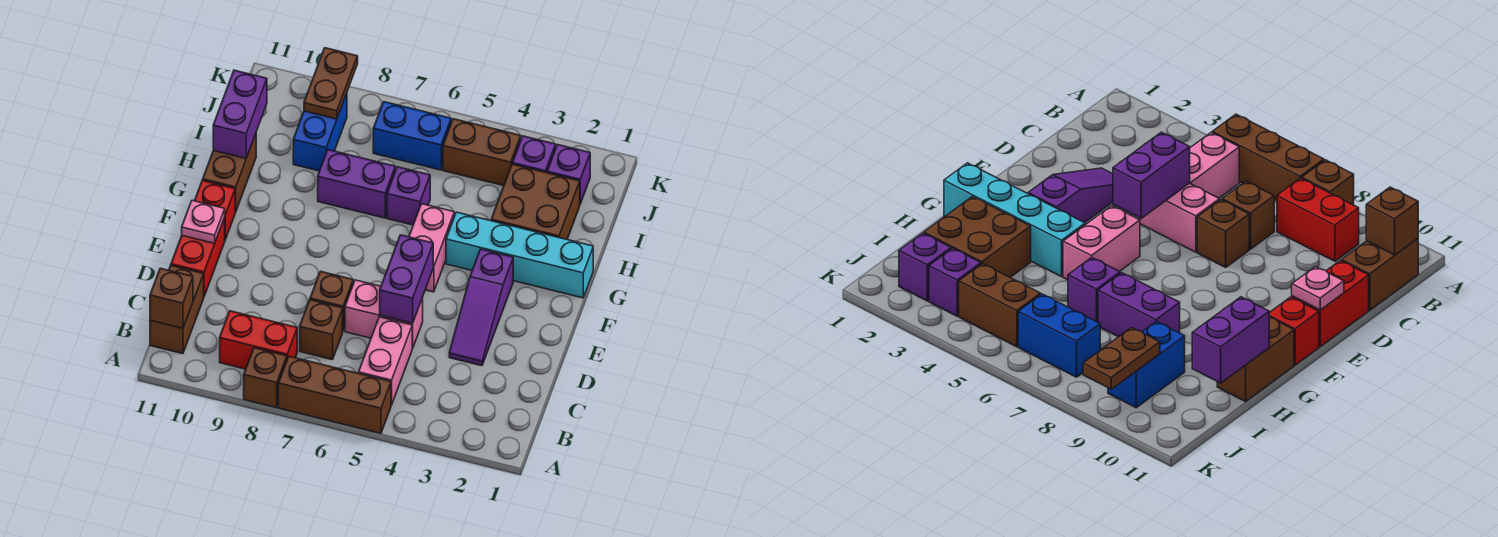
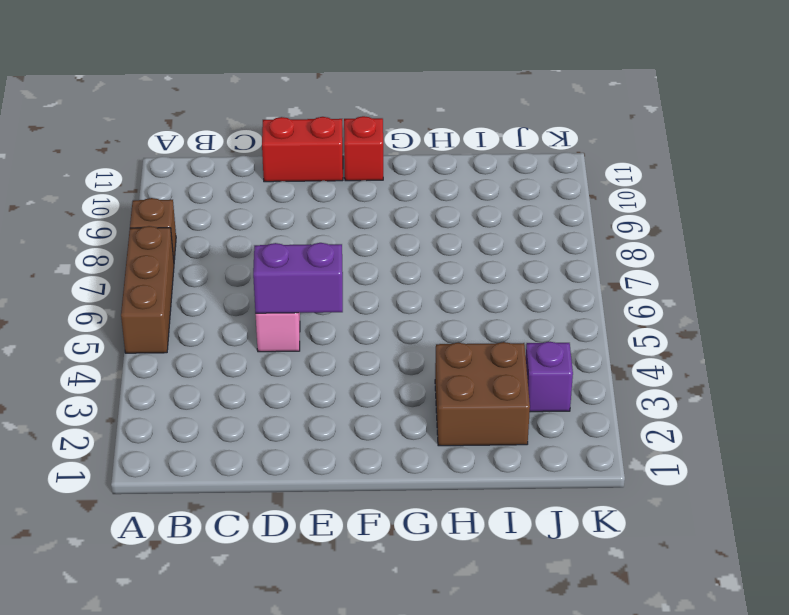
none -> pink 1x2 brick [359,317,412,405]
none -> red 1x2 brick [220,311,297,369]
none -> brown 1x2 brick [150,266,204,354]

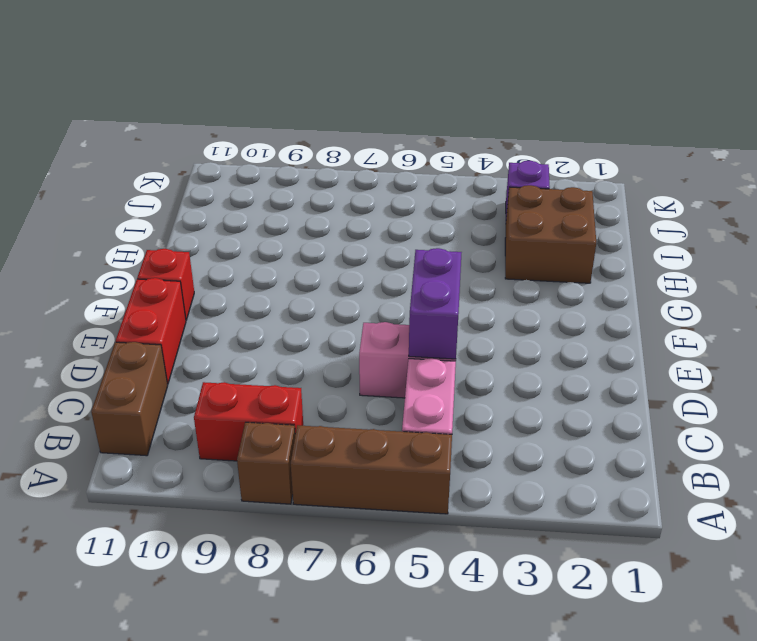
none -> brown 1x1 brick [300,300,343,360]
none -> purple 1x3 slope [449,249,513,366]
none -> brown 1x1 brick [310,271,353,330]

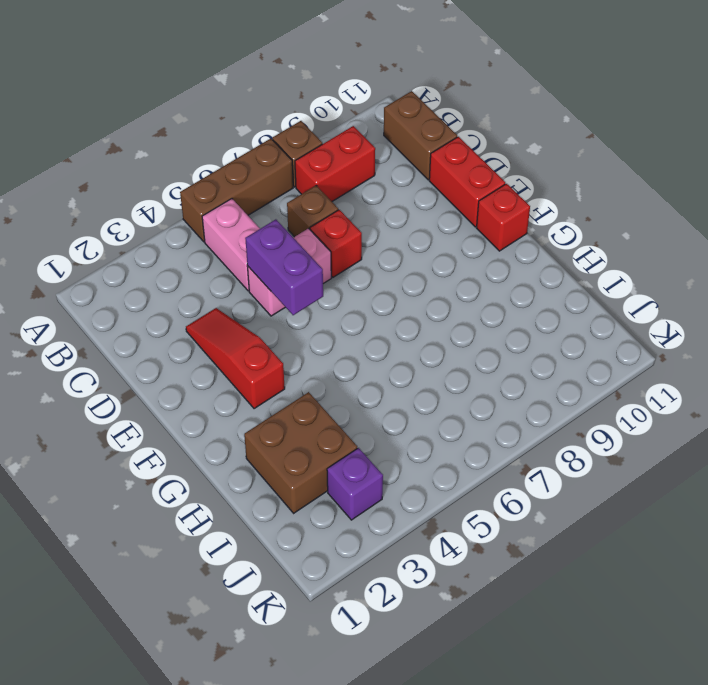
red 1x3 slope [186,308,285,409] -> purple 1x3 slope [449,249,513,366]
red 1x1 brick [310,210,362,277] -> brown 1x1 brick [310,271,353,330]
none -> pink 1x2 brick [409,204,454,292]
none -> cyan 1x4 brick [446,212,593,298]
none -> brown 1x2 brick [203,134,256,212]

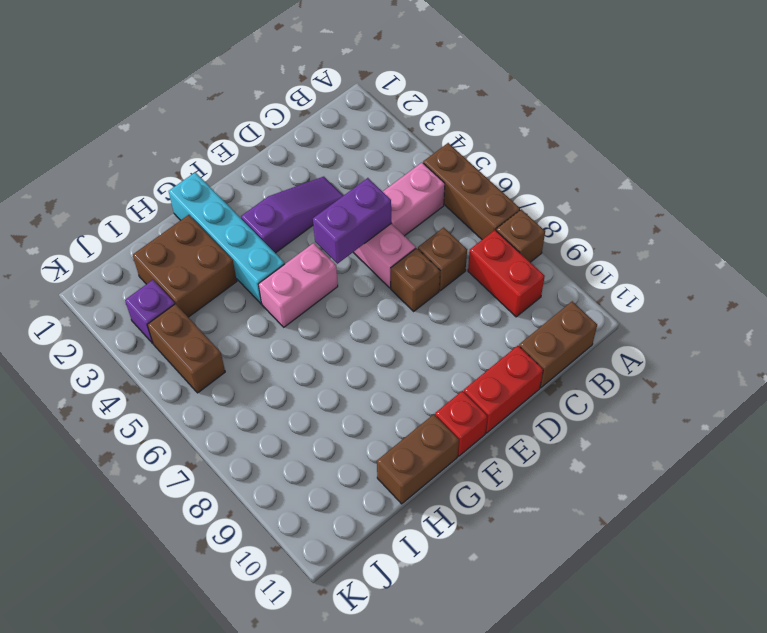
none -> purple 1x1 brick [387,167,430,225]
none -> purple 1x2 brick [318,150,395,218]
none -> blue 1x2 brick [293,94,347,171]

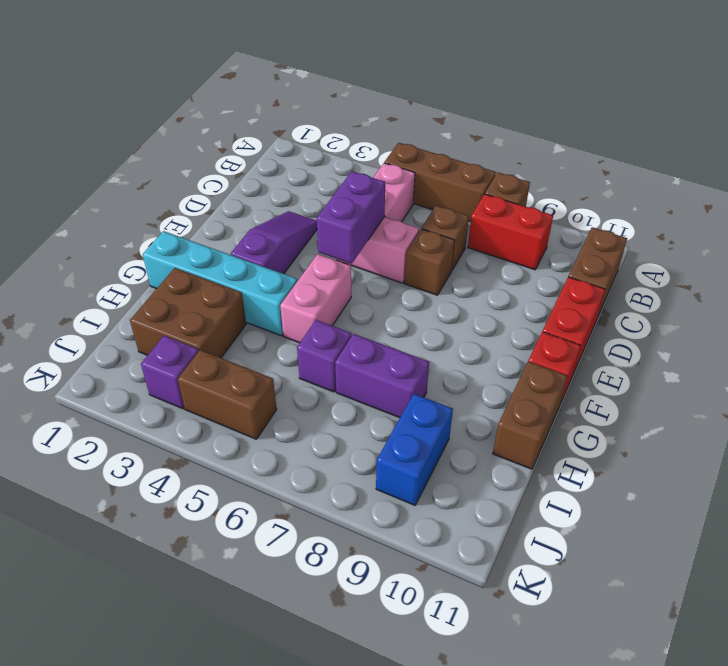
none -> purple 1x1 brick [547,145,590,204]
none -> blue 1x2 brick [373,102,451,170]
none -> brown 1x1 brick [150,268,193,328]

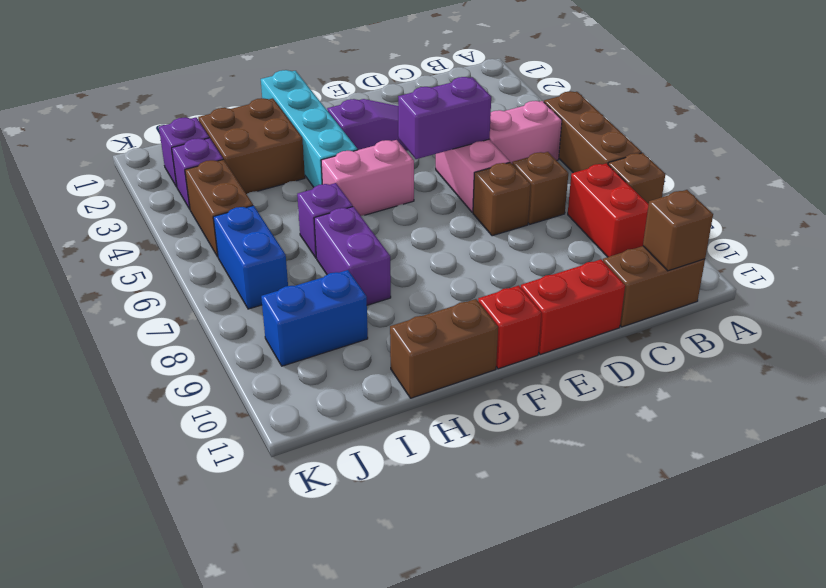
none -> pink 1x1 plate [182,200,225,243]
none -> purple 1x2 brick [213,70,267,158]
none -> brown 1x2 plate [304,48,358,119]

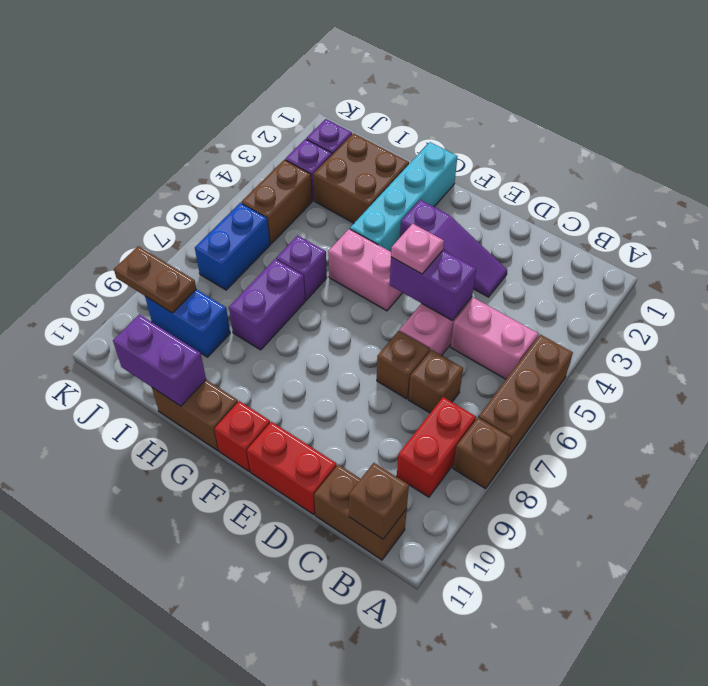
pink 1x1 plate [391,224,444,274] -> pink 1x1 plate moved to [182,200,225,243]

